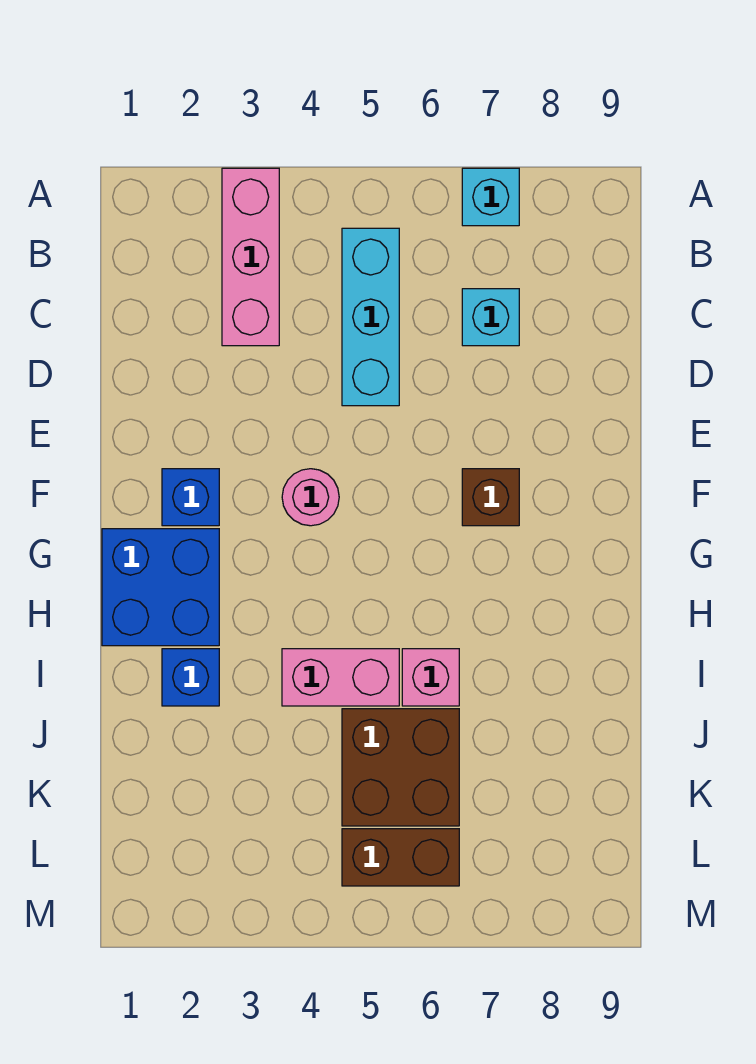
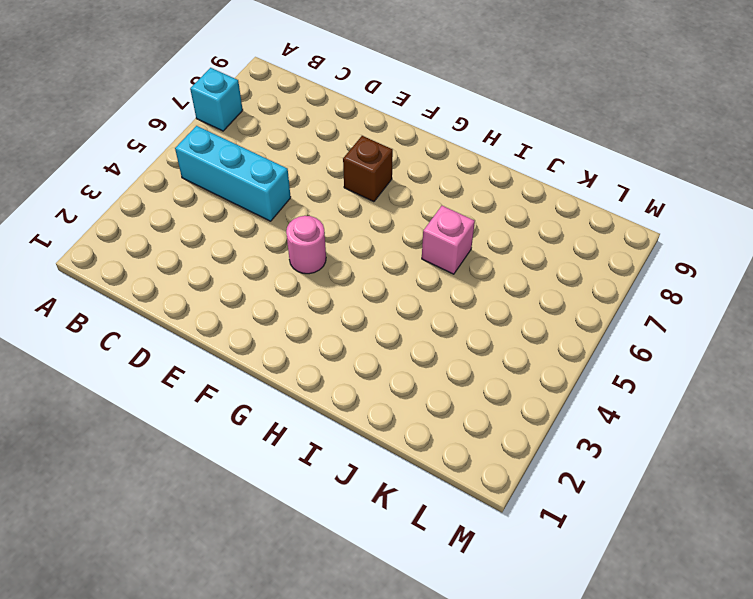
none -> pink 1x3 brick [222,168,279,346]
none -> cyan 1x1 brick [462,289,519,346]
none -> blue 1x1 brick [162,469,219,526]

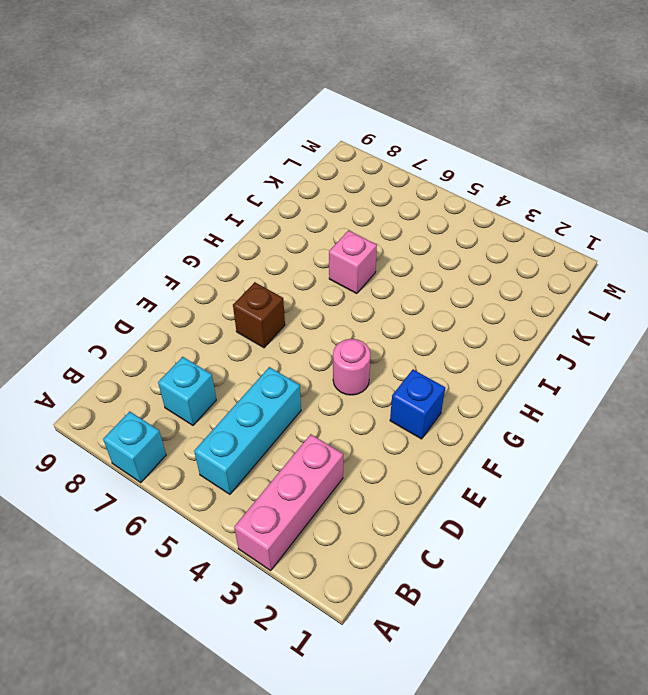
none -> blue 2x2 brick [102,529,219,646]
none -> blue 1x1 brick [162,649,219,706]
none -> pink 1x2 brick [282,649,399,706]

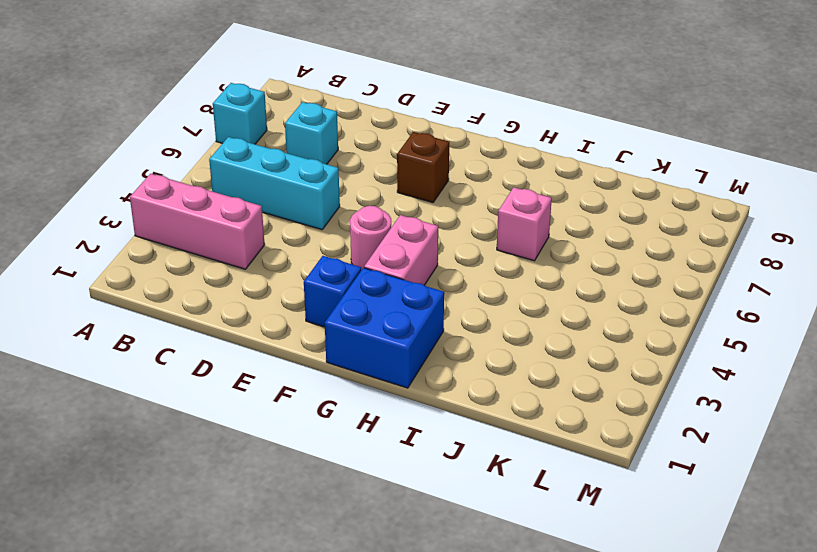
pink 1x2 brick [364,215,438,285] -> pink 1x2 brick moved to [282,649,399,706]
none -> blue 1x1 brick [162,649,219,706]
none -> brown 2x2 brick [342,709,459,826]
none -> brown 1x2 brick [342,829,459,886]

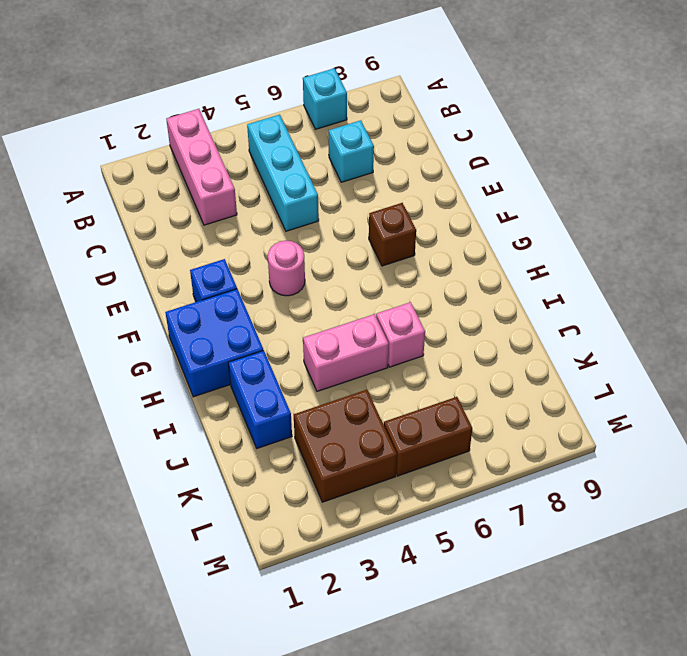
blue 1x2 brick [228,350,292,448] -> blue 1x1 brick [162,649,219,706]
brown 2x2 brick [294,390,397,502] -> brown 2x2 brick moved to [342,709,459,826]

